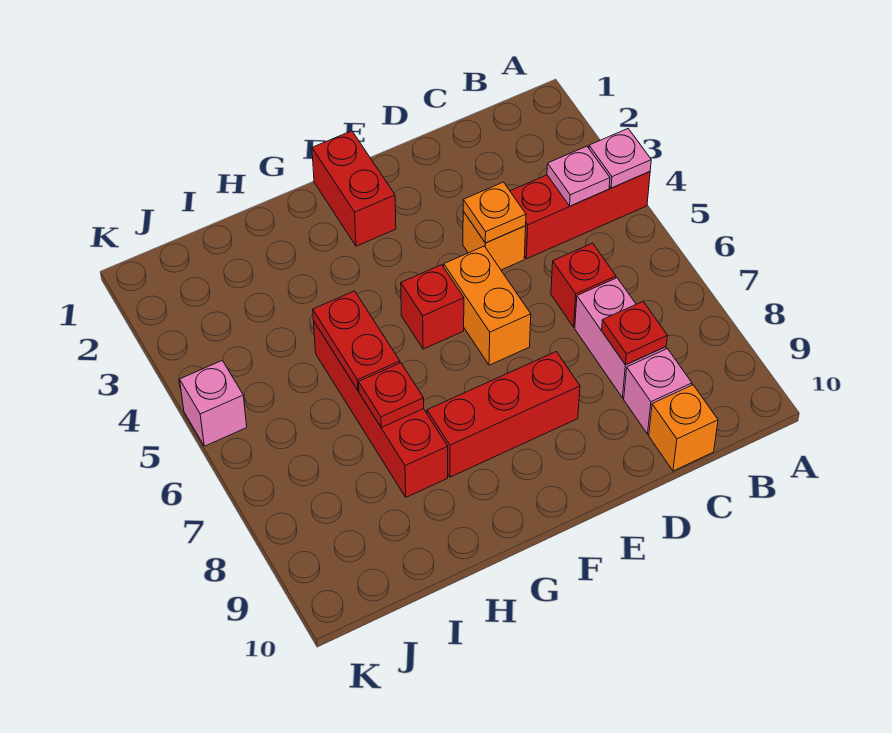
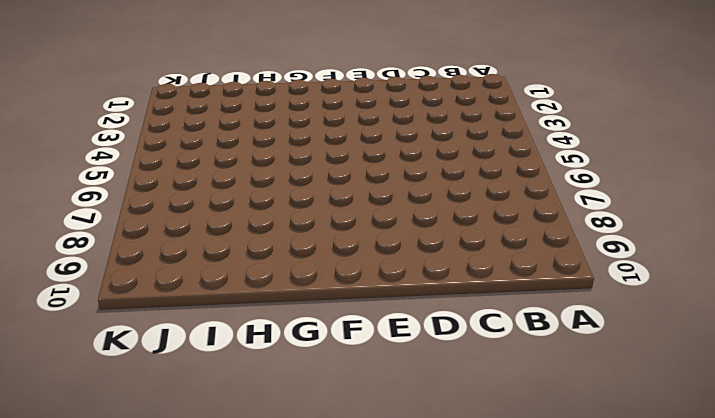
none -> red 1x3 brick [510,172,650,259]
none -> red 1x1 brick [551,243,616,327]
none -> pink 1x2 brick [575,278,666,398]

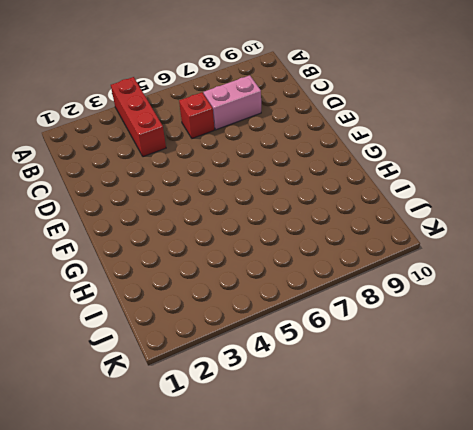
none -> pink 1x1 brick [624,349,692,434]
none -> orange 1x1 brick [649,385,718,471]
none -> orange 1x1 brick [463,212,526,270]

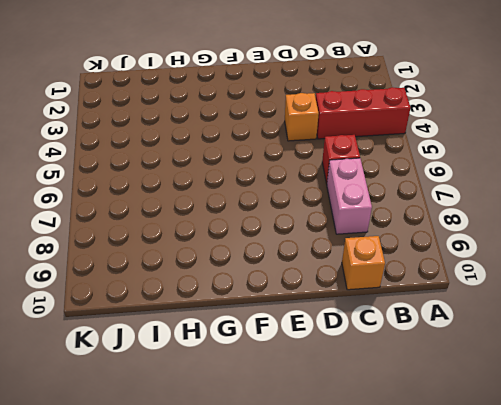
none -> pink 1x1 brick [624,349,692,434]
none -> orange 1x2 brick [444,246,531,365]
none -> red 1x3 brick [427,352,580,477]

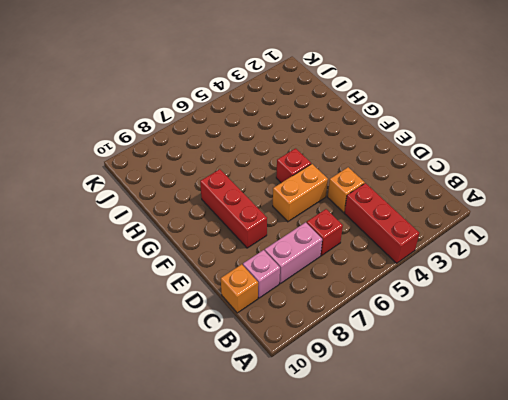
none -> red 1x2 brick [312,131,396,246]
none -> red 1x4 brick [314,322,448,497]
none -> pink 1x1 brick [180,360,247,446]

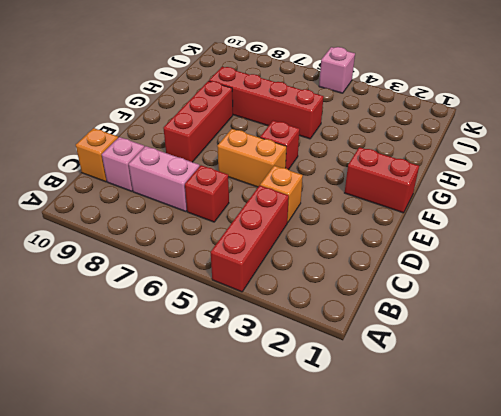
none -> pink 1x1 plate [589,129,651,188]
none -> pink 1x1 plate [547,146,610,206]
none -> red 1x1 plate [602,302,667,365]

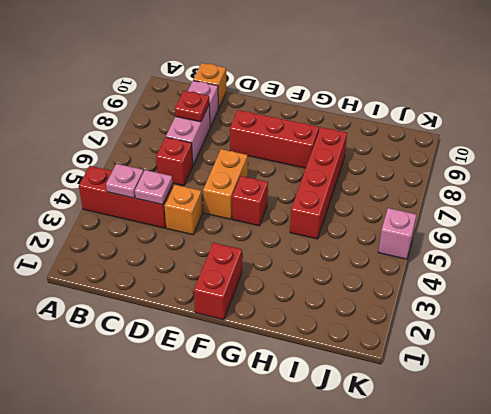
pink 1x1 plate [135,170,172,205] -> pink 1x1 plate moved to [589,129,651,188]
none -> orange 1x1 plate [463,182,526,243]
none -> red 1x2 plate [313,291,400,390]
none -> red 1x1 plate [359,363,424,427]

